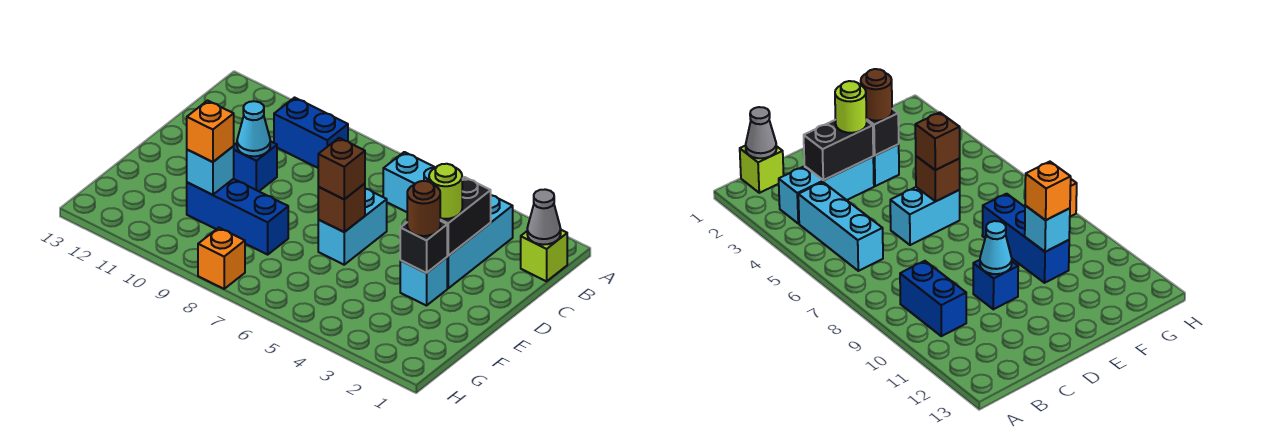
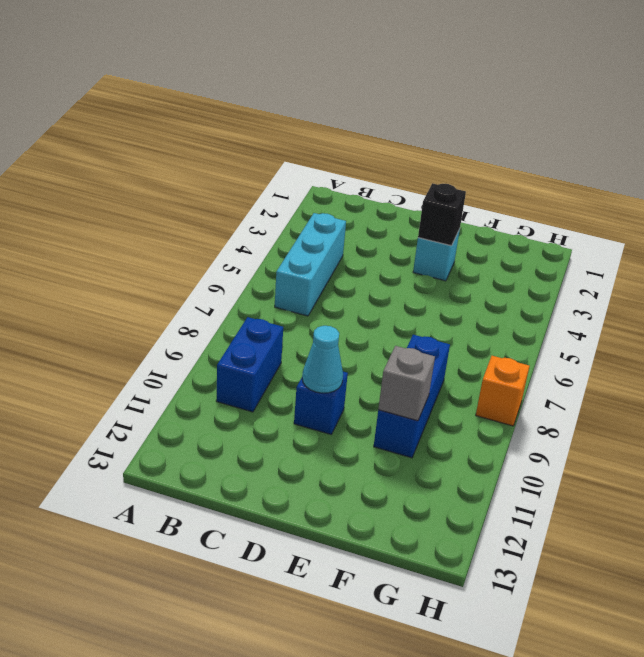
grey 1x1 brick [378,346,435,421] -> cyan 1x1 brick [187,146,234,195]
none -> lime 1x1 brick [521,230,567,281]
none -> cyan 1x3 brick [447,195,513,288]
none -> cyan 1x2 brick [318,189,387,265]

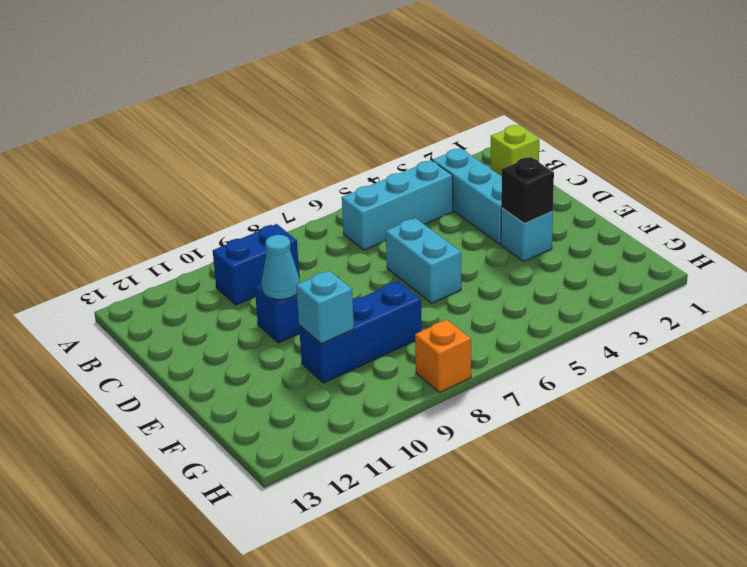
none -> grey 1x1 cone [527,189,561,245]
none -> black 1x2 brick [440,177,491,256]
none -> brown 1x1 brick [318,184,365,232]

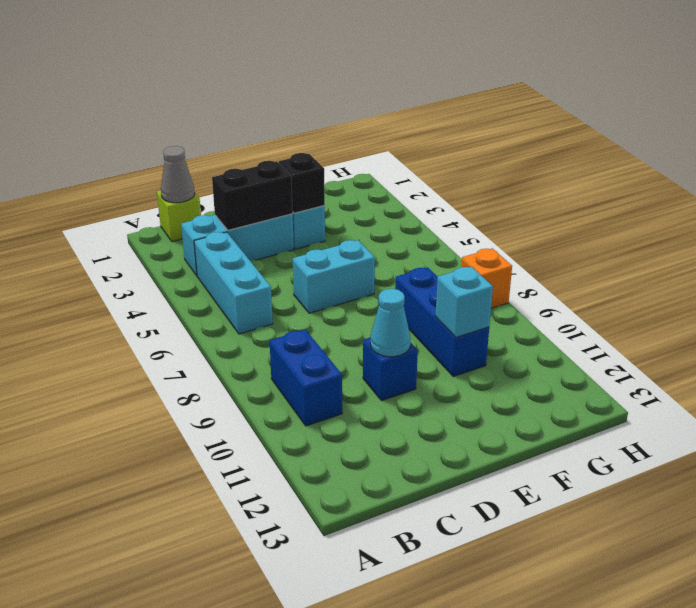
none -> brown 1x1 brick [318,184,365,232]
none -> lime 1x1 round brick [429,164,462,219]
none -> brown 1x1 round brick [407,181,440,236]

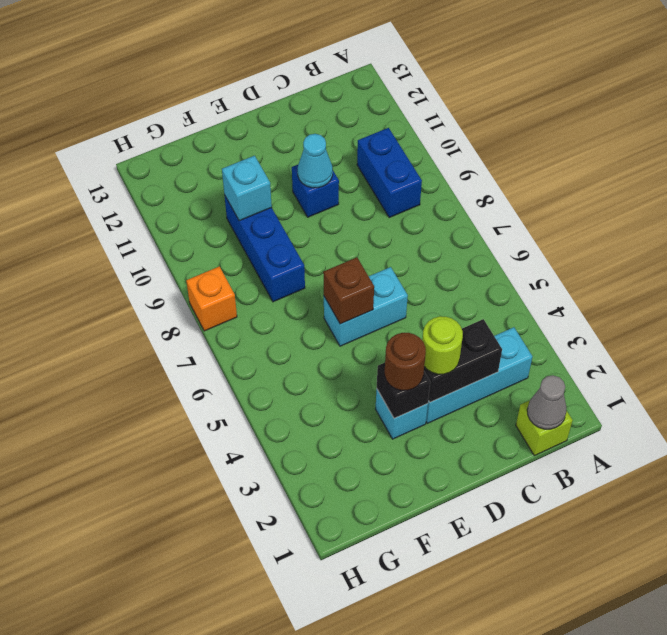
none -> cyan 1x3 brick [383,152,435,212]
none -> brown 1x1 brick [318,138,365,199]
none -> orange 1x1 brick [187,101,234,162]

